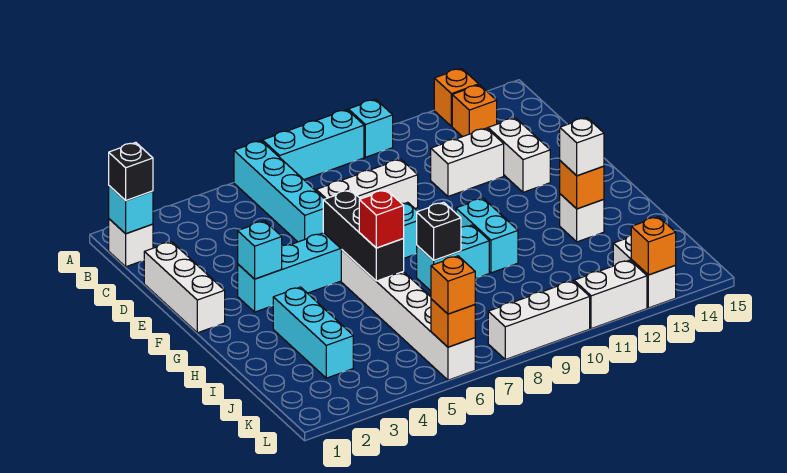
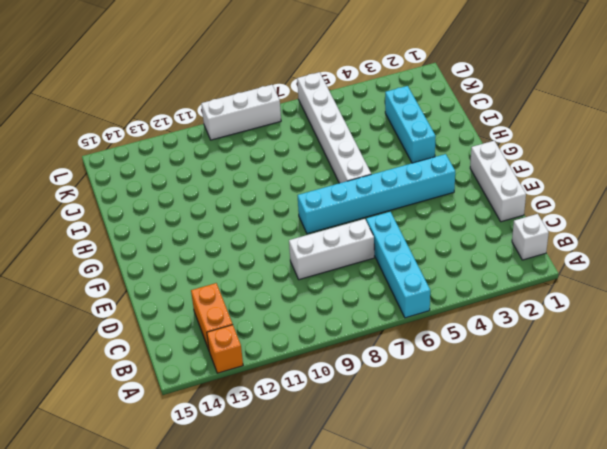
orange 1x2 brick [191,283,233,350] -> orange 1x1 brick [452,85,497,137]
none -> cyan 1x3 brick [262,110,364,179]
none -> cyan 1x1 brick [348,99,393,157]
none -> white 1x2 brick [431,128,504,196]
none -> white 1x2 brick [488,118,550,192]

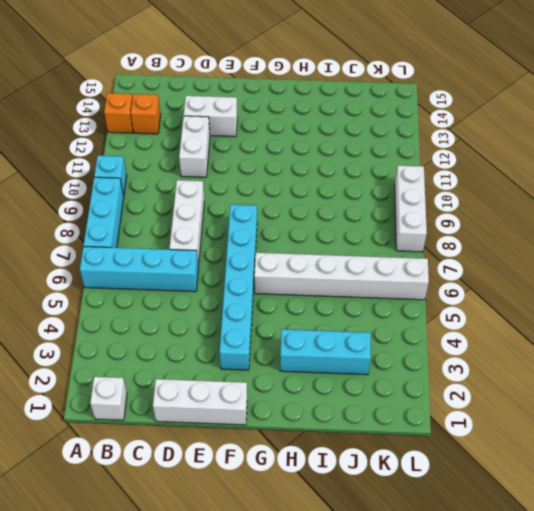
none -> cyan 1x2 brick [456,198,518,273]
none -> cyan 1x2 brick [417,225,489,291]
none -> white 1x1 brick [560,194,604,242]
none -> white 1x2 brick [613,235,676,308]

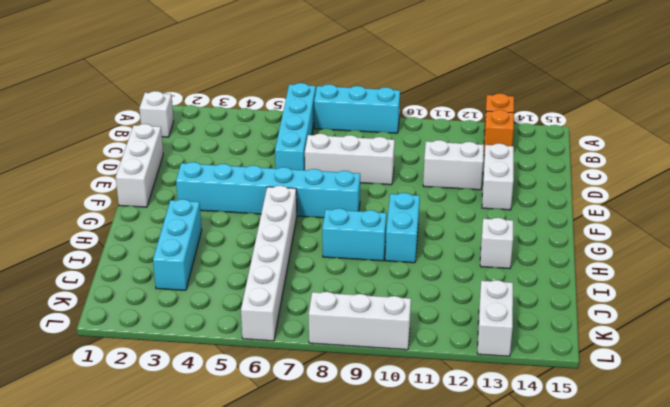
none -> cyan 1x1 brick [348,99,393,157]
none -> white 1x2 brick [574,260,647,329]
none -> cyan 1x1 brick [109,186,153,234]
none -> cyan 1x1 brick [238,221,282,279]

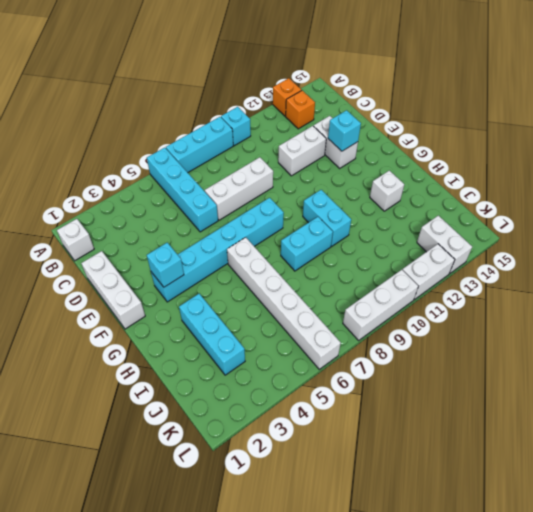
cyan 1x1 brick [328,110,361,151] -> cyan 1x1 brick moved to [109,186,153,234]
none -> black 1x3 brick [323,190,404,281]
none -> black 1x1 brick [417,202,461,260]
none -> orange 1x1 brick [560,161,604,209]
none -> orange 1x1 brick [431,299,475,347]

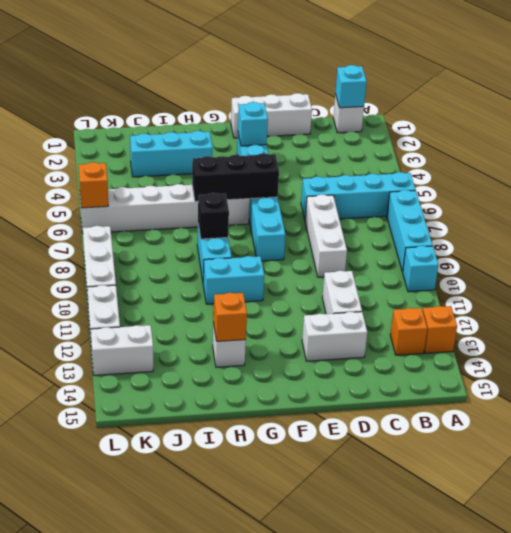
none -> orange 1x1 brick [631,217,676,275]
none -> black 1x1 brick [109,142,153,201]
none -> red 1x1 brick [359,190,404,248]
none -> white 1x1 brick [560,118,604,176]

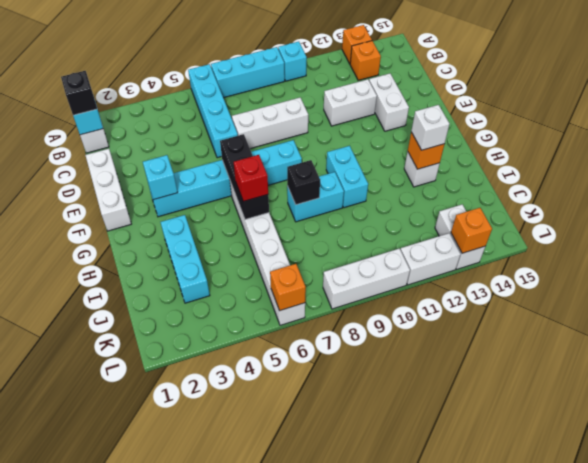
none -> orange 1x1 brick [431,256,475,314]

